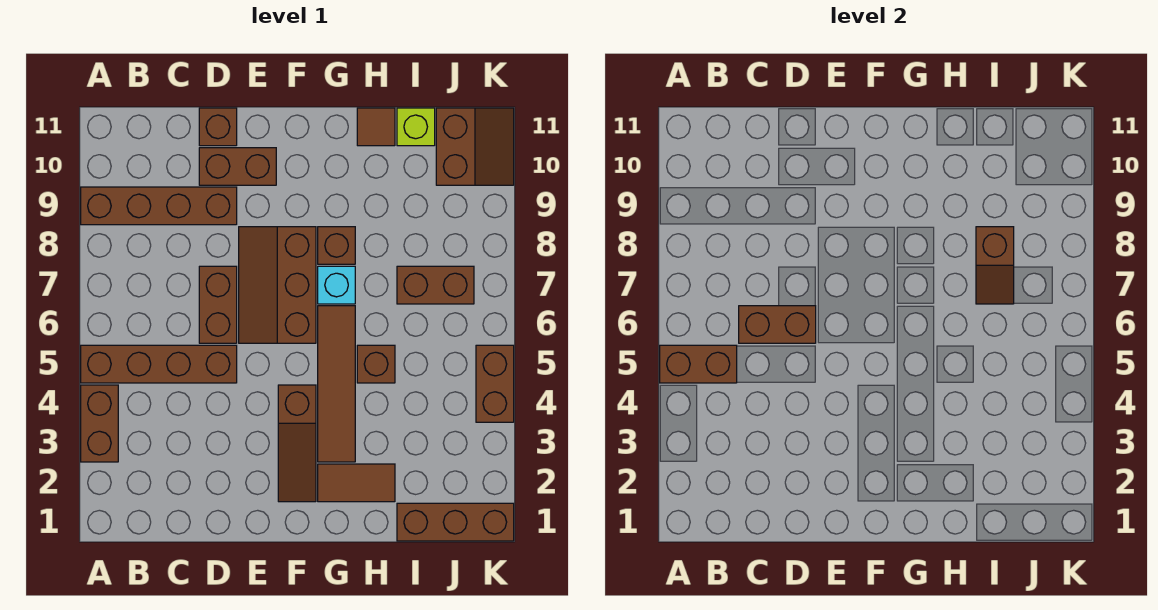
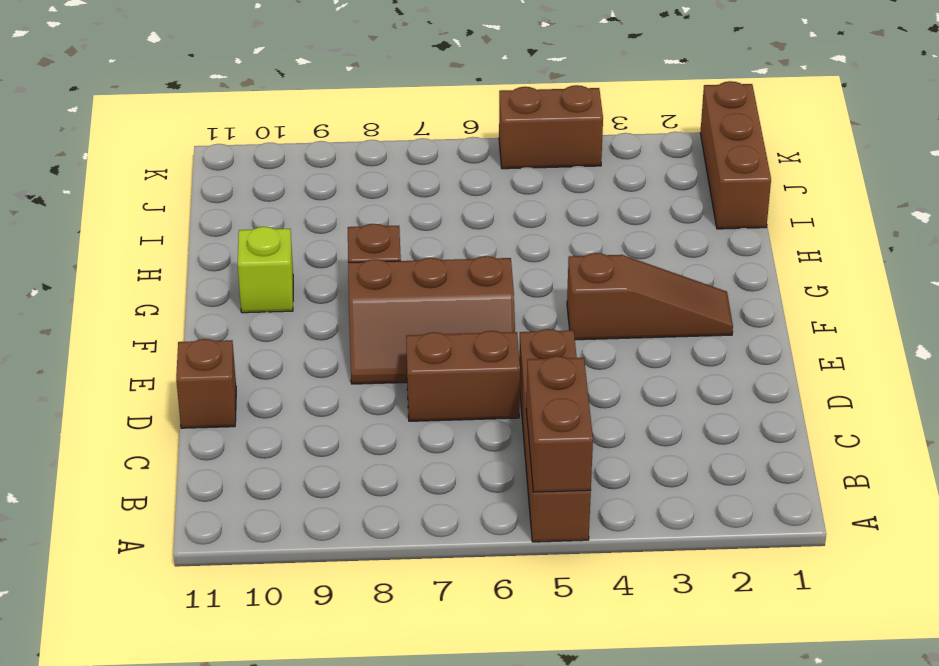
lime 1x1 brick [238,227,293,313] -> lime 1x1 brick moved to [397,108,435,146]
none -> brown 1x2 brick [81,385,118,462]
none -> brown 1x4 brick [81,187,237,225]
none -> brown 1x2 brick [199,148,276,185]

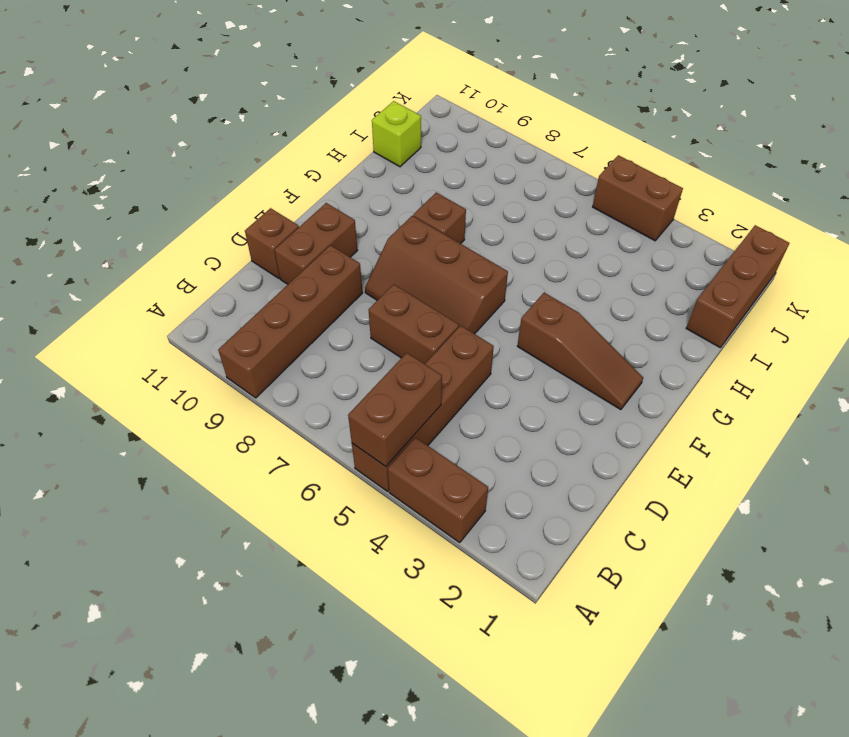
none -> brown 1x2 tile [318,464,395,502]
none -> brown 1x4 tile [318,306,355,462]
none -> cyan 1x1 brick [318,266,355,304]

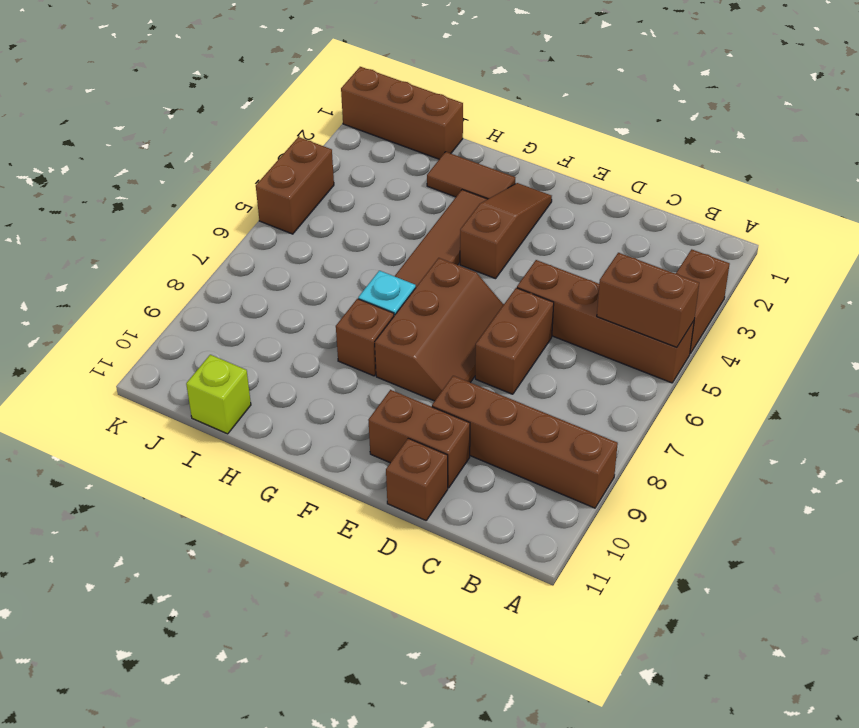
none -> brown 1x1 brick [357,345,395,383]
none -> brown 1x1 tile [357,108,395,146]
none -> brown 1x2 brick [397,266,474,304]

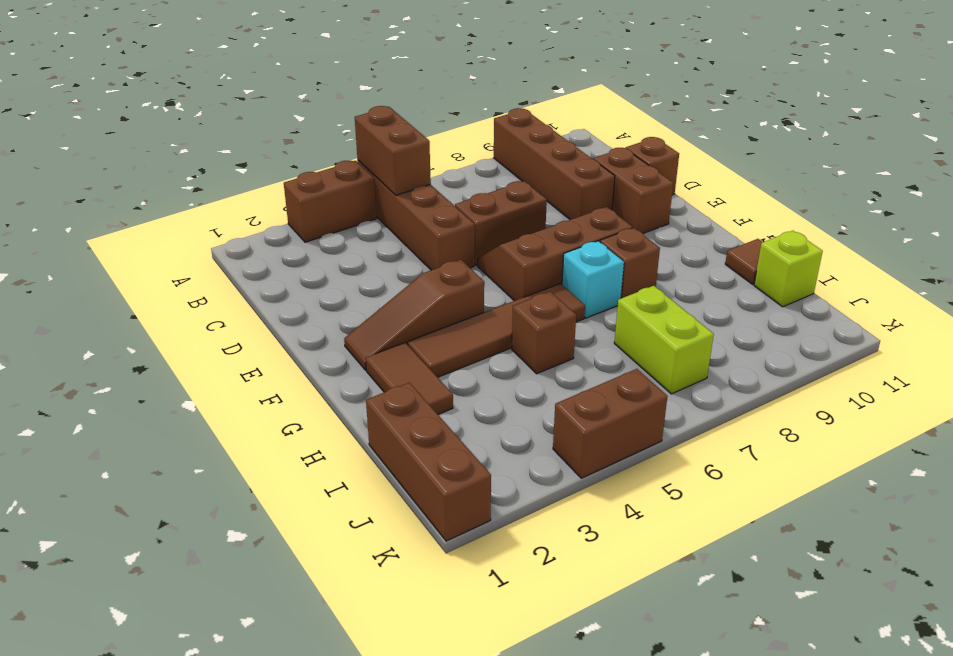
lime 1x2 brick [614,286,714,394] -> brown 1x2 brick [397,266,474,304]
none -> brown 2x2 slope [436,108,514,185]
none -> brown 1x2 brick [739,306,816,343]
none -> brown 1x2 slope [976,227,1014,304]

